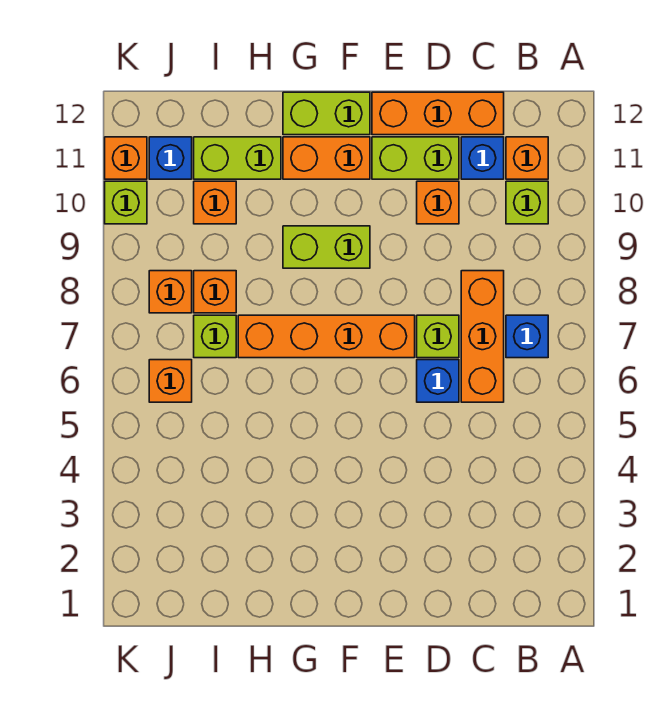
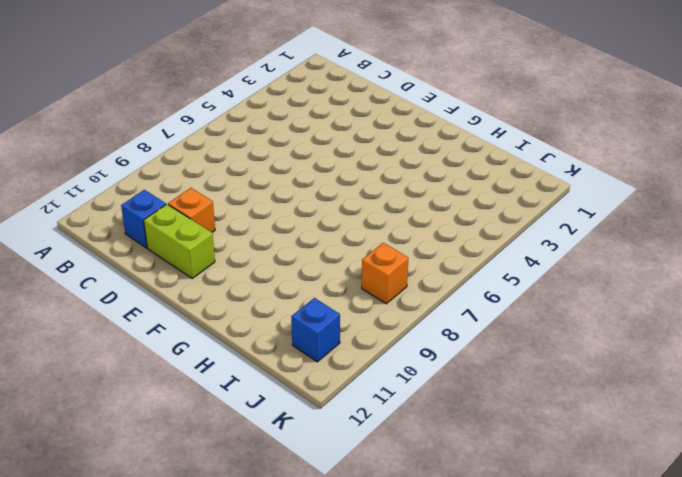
none -> blue 1x1 brick [506,315,548,358]
none -> lime 1x1 brick [506,181,548,224]
none -> orange 1x1 brick [506,137,548,179]

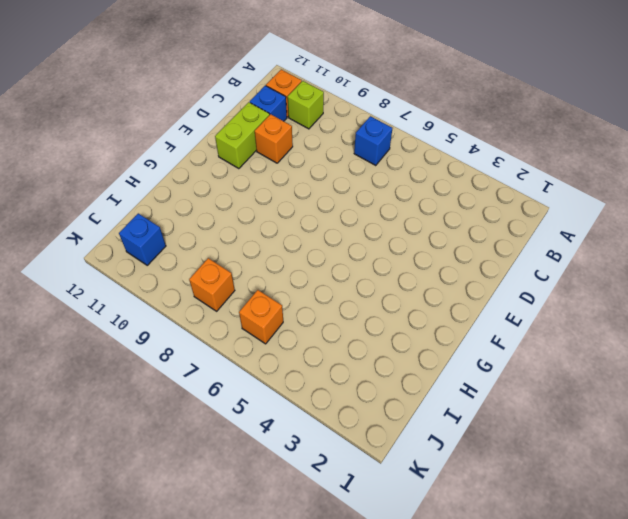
none -> orange 1x3 brick [461,271,504,402]
none -> orange 1x3 brick [372,92,504,135]
none -> blue 1x1 brick [417,360,459,402]

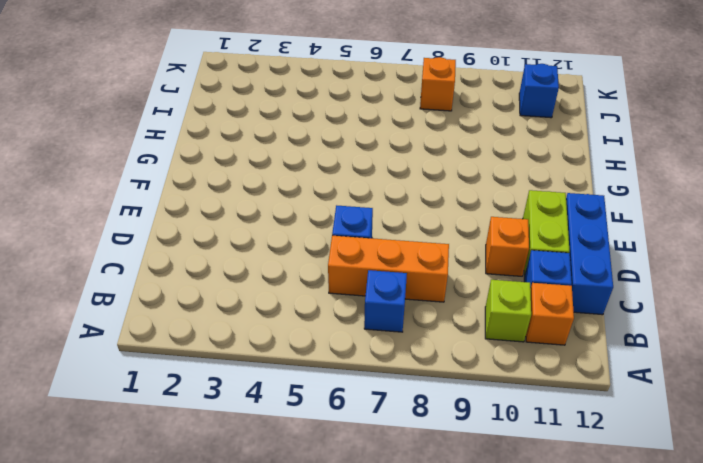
blue 1x3 brick [566,193,613,315] -> orange 1x3 brick [372,92,504,135]
none -> lime 1x1 brick [417,315,459,358]
none -> orange 1x4 brick [238,315,415,358]
none -> lime 1x2 brick [283,226,370,268]

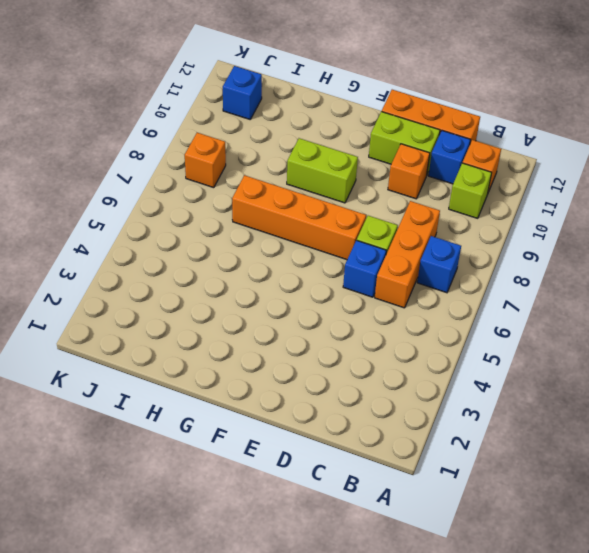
none -> orange 1x2 brick [283,137,370,179]
none -> lime 1x2 brick [283,92,370,135]
none -> lime 1x2 brick [194,137,281,179]

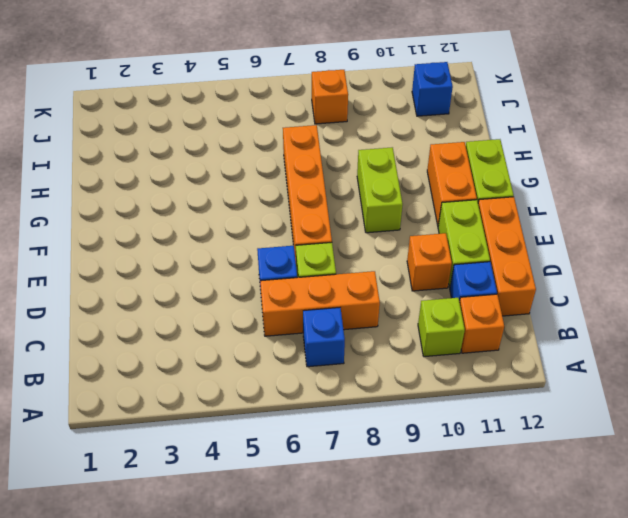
none -> lime 1x2 brick [194,137,281,179]
none -> lime 1x1 brick [194,315,236,358]
none -> orange 1x1 brick [194,271,236,313]

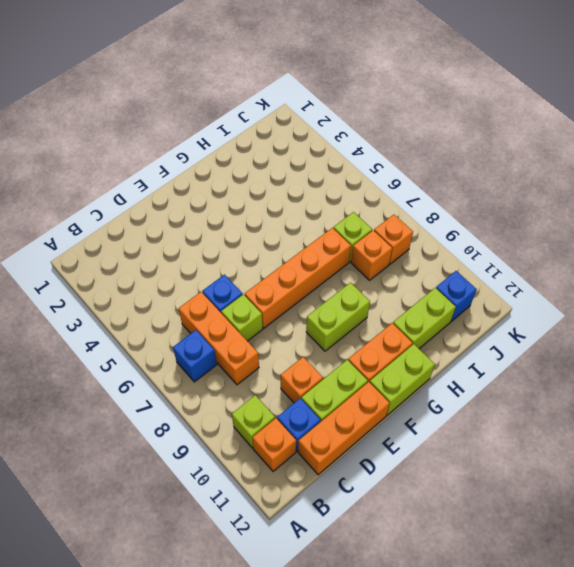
none -> orange 1x1 brick [194,181,236,224]
none -> orange 1x1 brick [149,360,192,402]
none -> lime 1x1 brick [105,181,147,224]

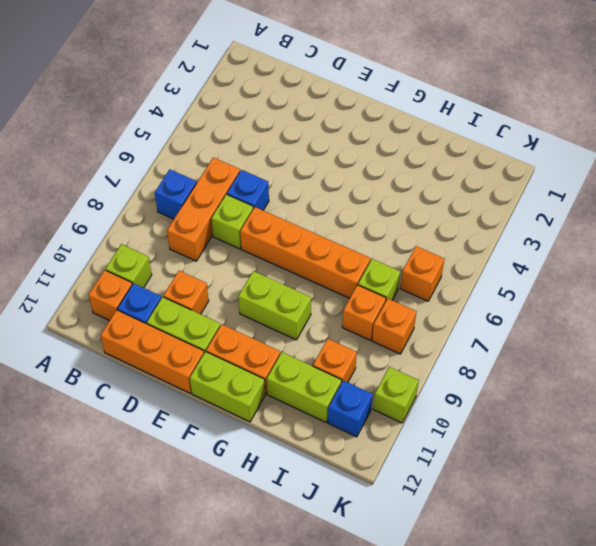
none -> orange 1x1 brick [105,137,147,179]

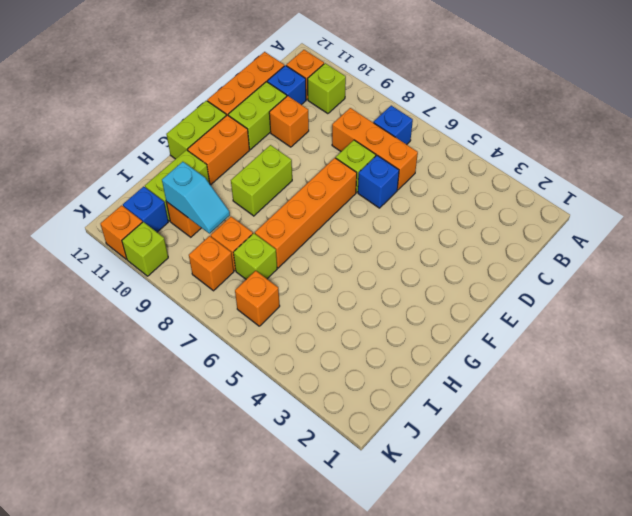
cyan 1x2 slope [162,162,230,234] -> none

